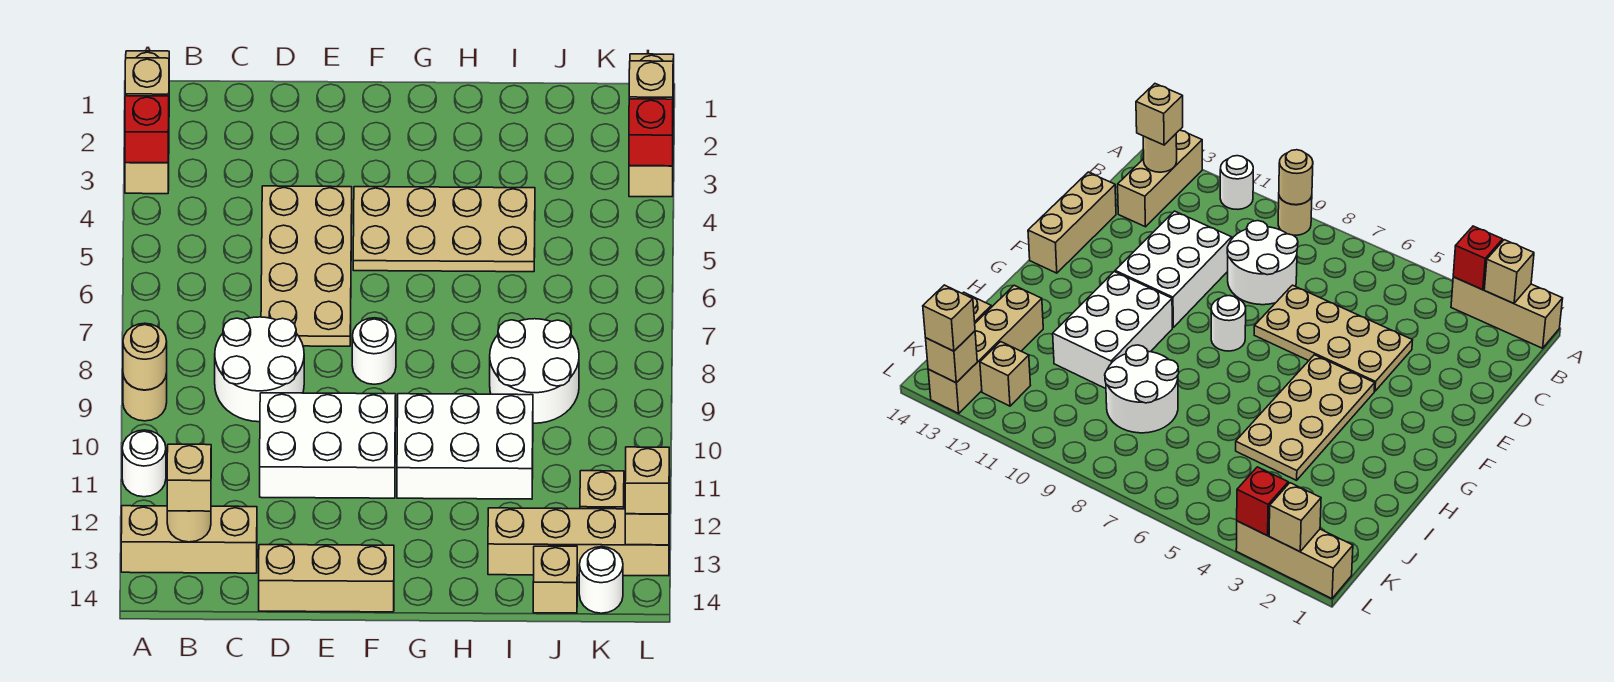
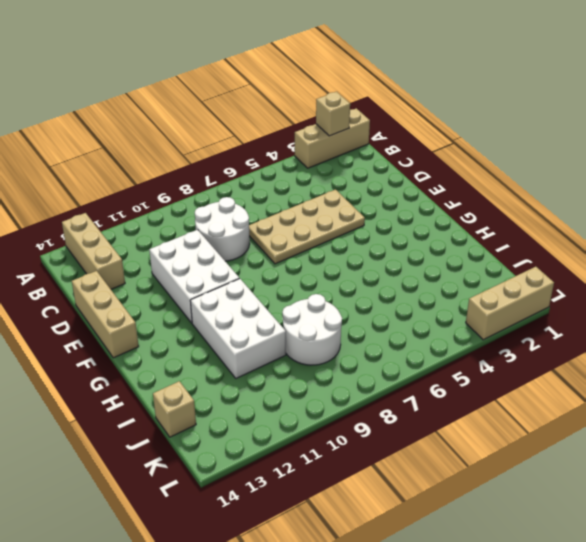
none -> tan 1x1 round brick [123,373,167,421]
none -> white 1x1 round brick [122,430,166,497]
none -> tan 2x4 plate [353,187,535,272]

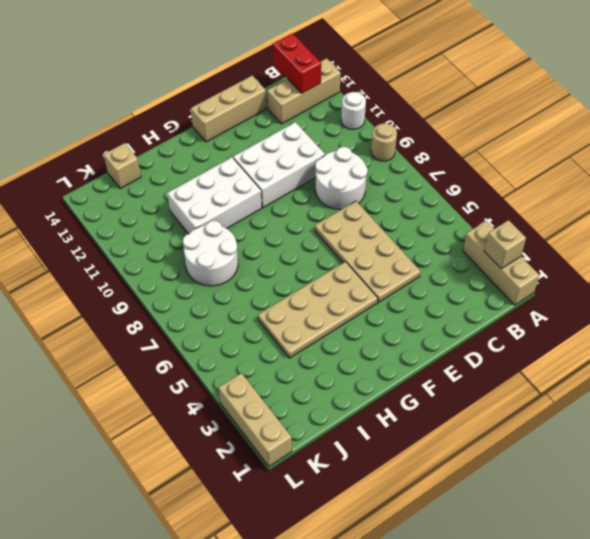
red 1x2 brick [273,33,321,93] -> tan 1x1 round brick [167,511,211,542]
none -> white 1x1 round brick [352,318,396,384]
none -> tan 1x4 brick [488,508,669,576]
none -> tan 1x1 brick [580,471,624,509]

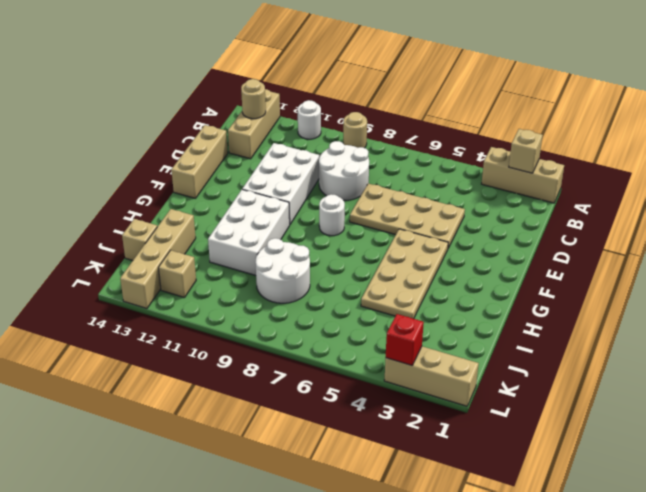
none -> white 1x1 round brick [579,547,623,613]
none -> red 1x1 brick [125,96,169,163]
none -> tan 1x1 round brick [123,323,167,390]

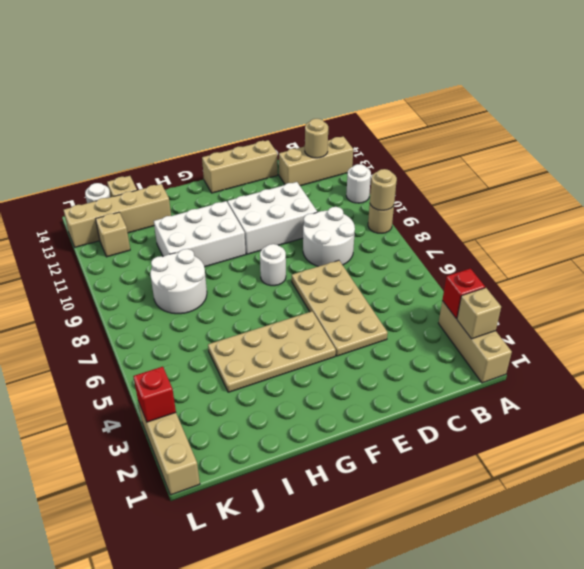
none -> tan 1x1 brick [629,61,673,99]
none -> tan 1x1 brick [625,514,669,545]
none -> tan 1x1 brick [167,444,211,511]

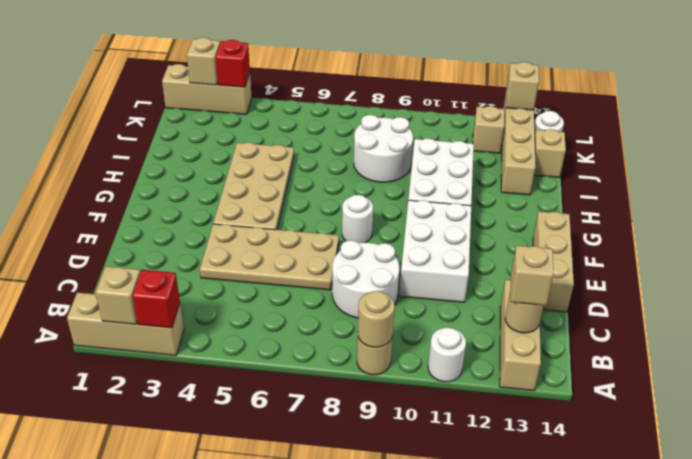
none -> tan 1x1 brick [625,447,669,514]

